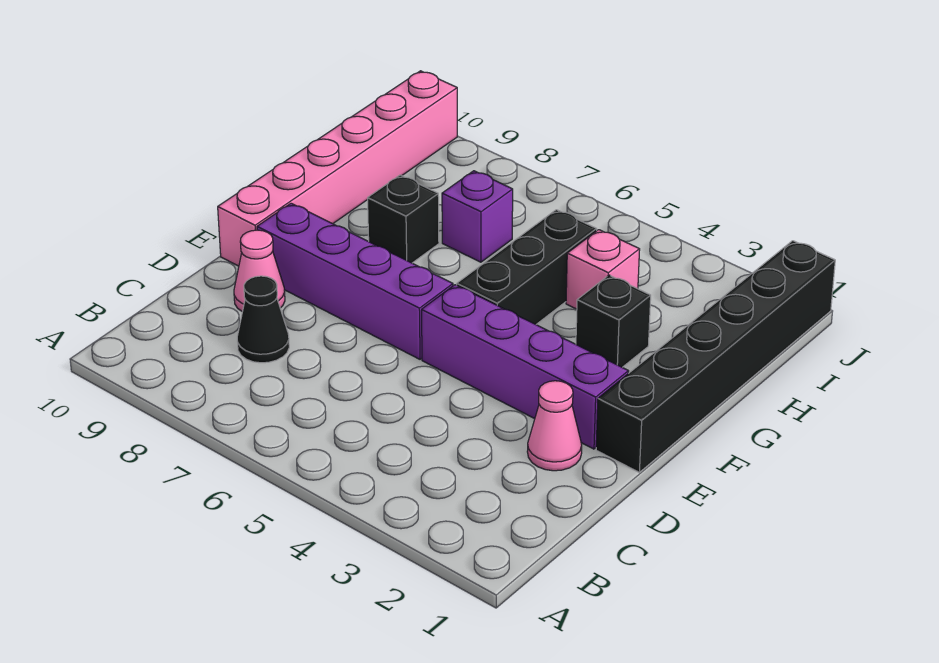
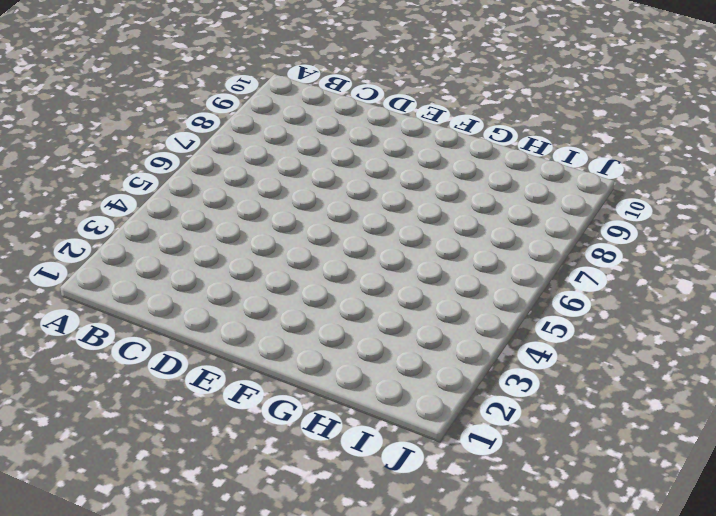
none -> black 1x1 cone [237,276,289,363]
none -> pink 1x1 cone [527,381,582,471]
none -> pink 1x1 cone [234,230,285,312]

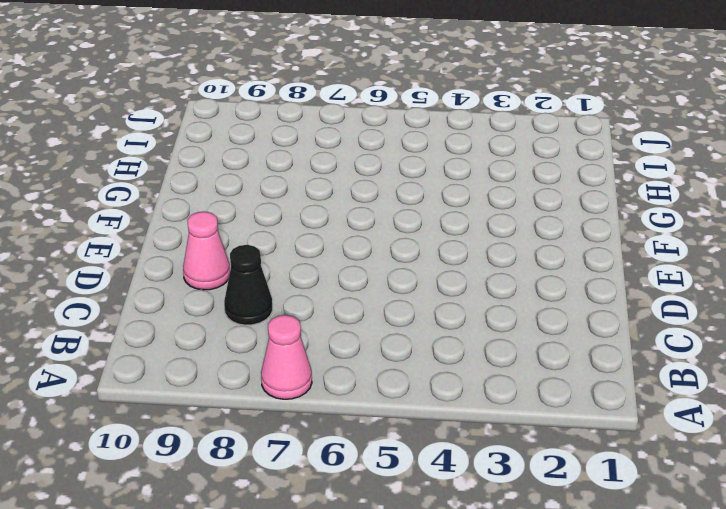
pink 1x1 cone [261,315,312,399] -> pink 1x1 cone moved to [527,381,582,471]
none -> black 1x6 brick [596,241,835,472]
none -> purple 1x4 brick [422,285,629,449]
none -> purple 1x4 brick [257,203,453,359]

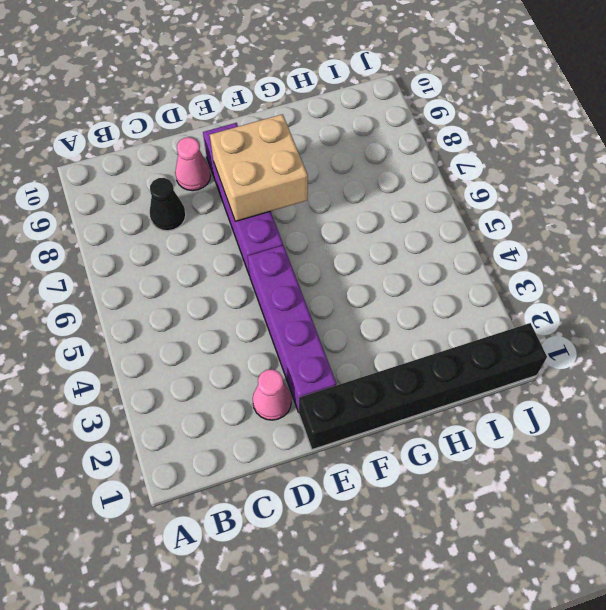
tan 2x2 brick [210,114,308,222] -> none
none -> pink 1x6 brick [218,71,457,266]
none -> black 1x3 brick [457,210,597,324]
none -> black 1x1 brick [576,275,651,367]

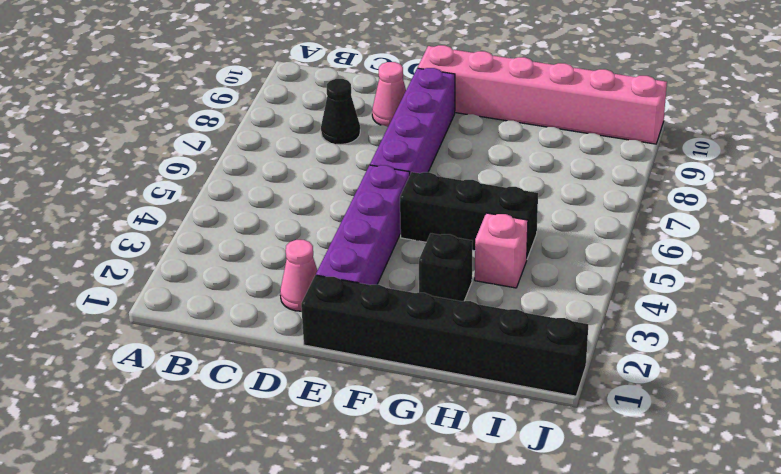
none -> black 1x1 brick [368,175,439,263]
none -> purple 1x1 brick [442,171,513,262]

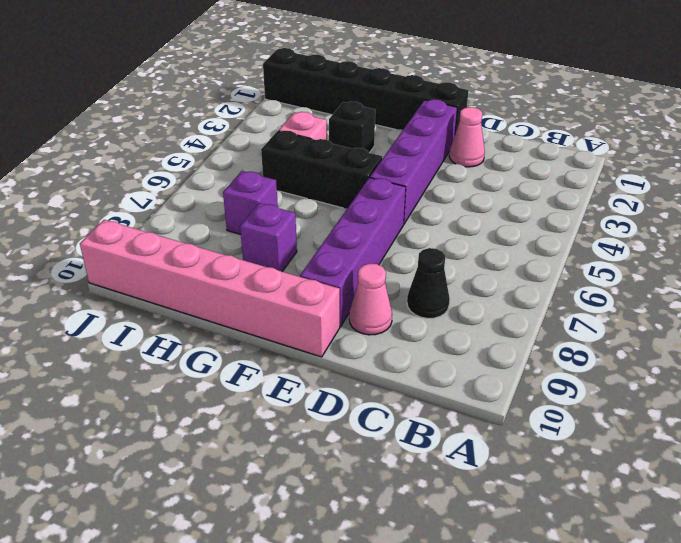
purple 1x1 brick [240,203,297,271] -> black 1x1 brick [368,175,439,263]

